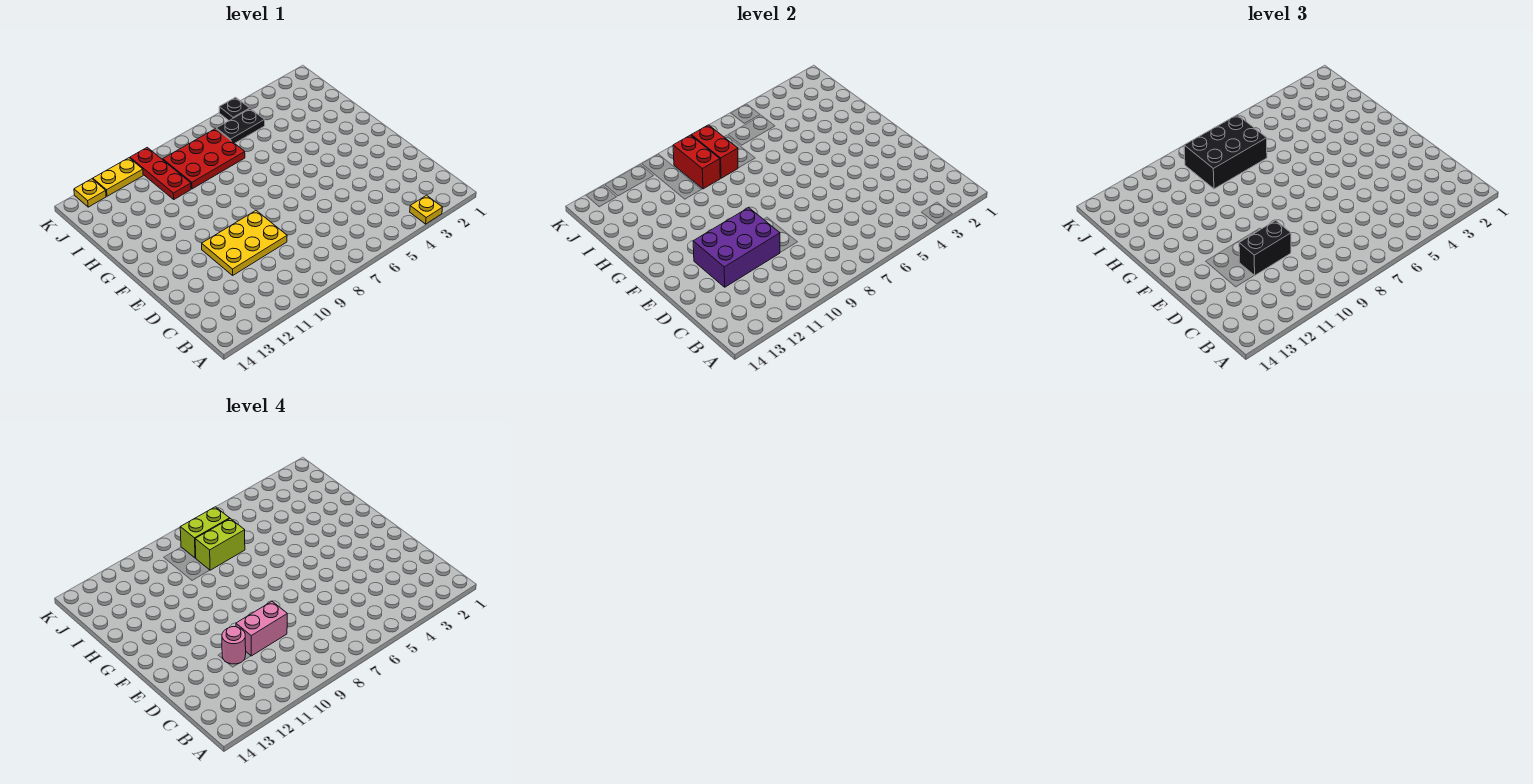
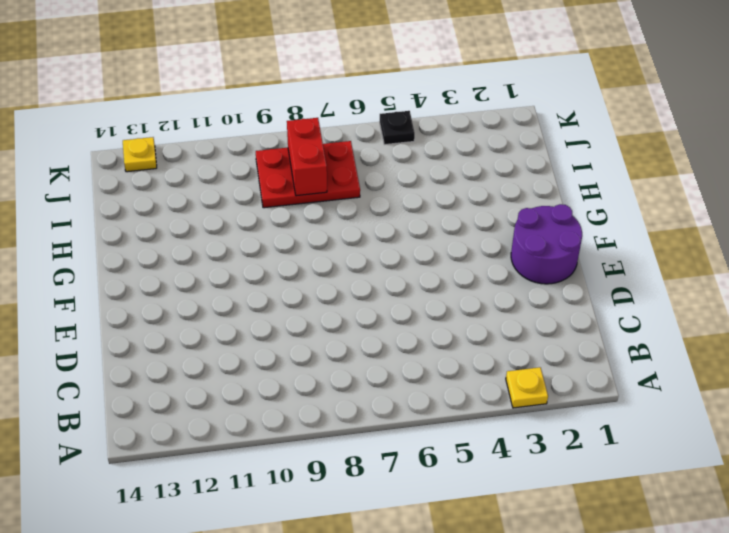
purple 2x2 round brick [511,204,582,284] -> none
none -> yellow 2x3 plate [202,211,287,275]
none -> red 1x3 plate [130,147,191,199]
none -> black 1x2 plate [216,109,265,143]

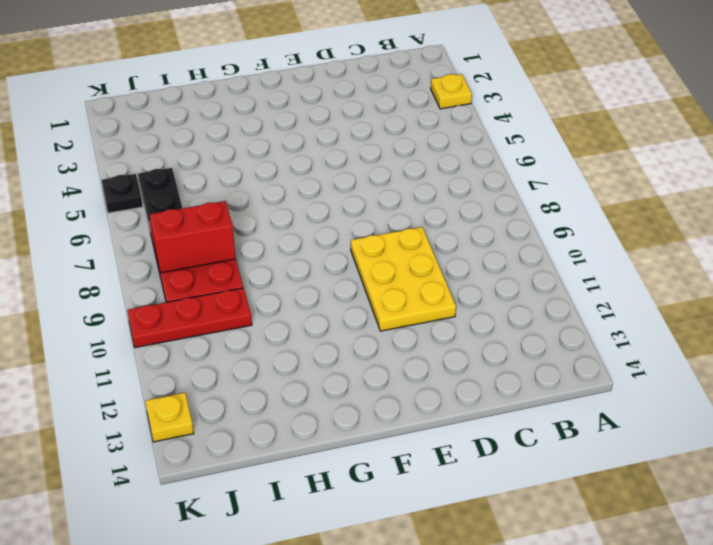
none -> yellow 1x2 plate [93,158,143,196]
none -> purple 2x3 brick [693,208,780,287]
none -> red 1x2 brick [673,135,720,189]

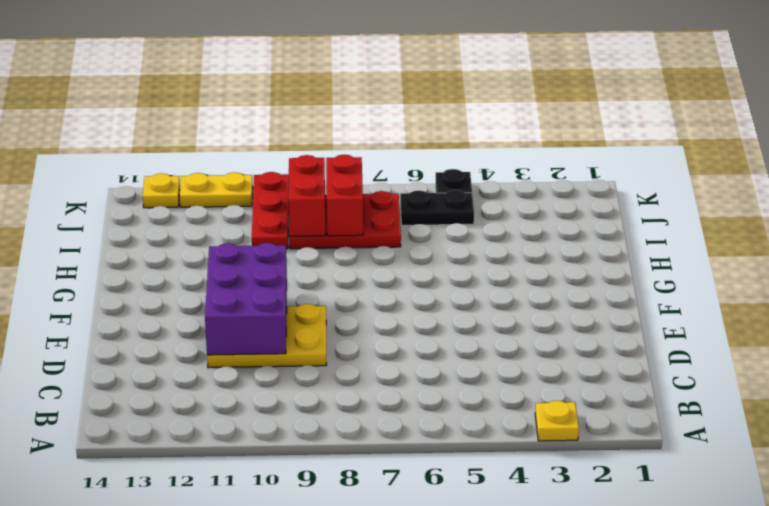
purple 2x3 brick [205,243,287,355] -> purple 2x3 brick turned to [693,208,780,287]
none -> black 1x2 brick [1239,221,1291,276]
none -> black 2x3 brick [1184,115,1267,189]
none -> pink 1x2 brick [236,602,287,656]

